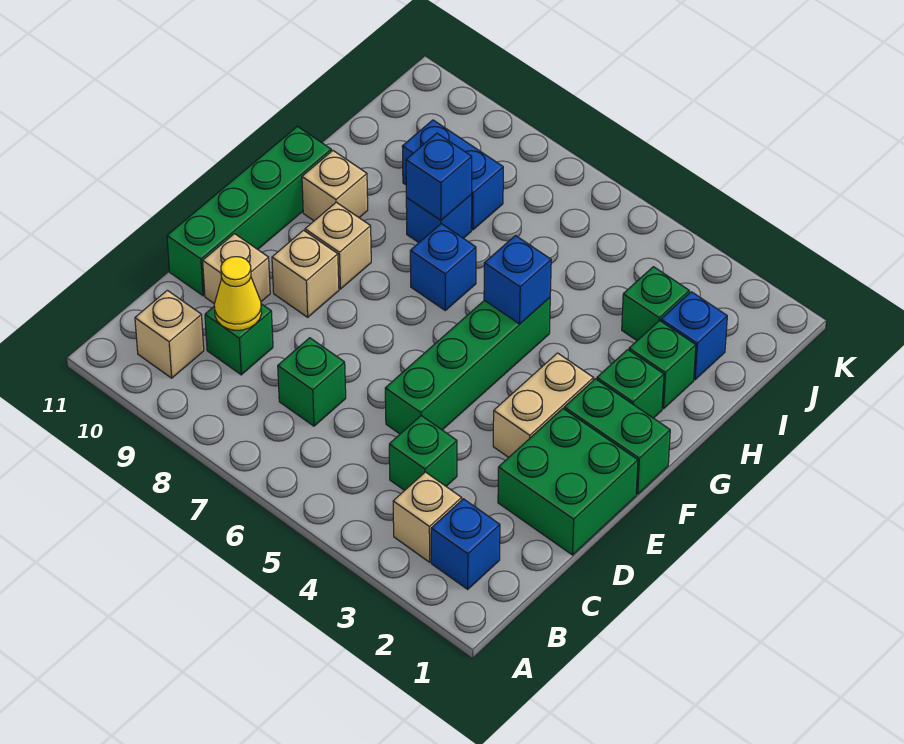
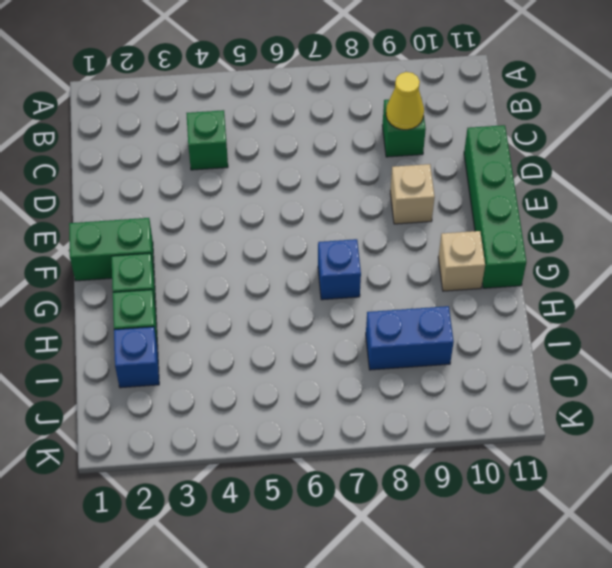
none -> blue 1x1 brick [431,499,500,589]
none -> tan 1x1 brick [393,472,462,562]
none -> tan 1x1 brick [135,290,204,378]

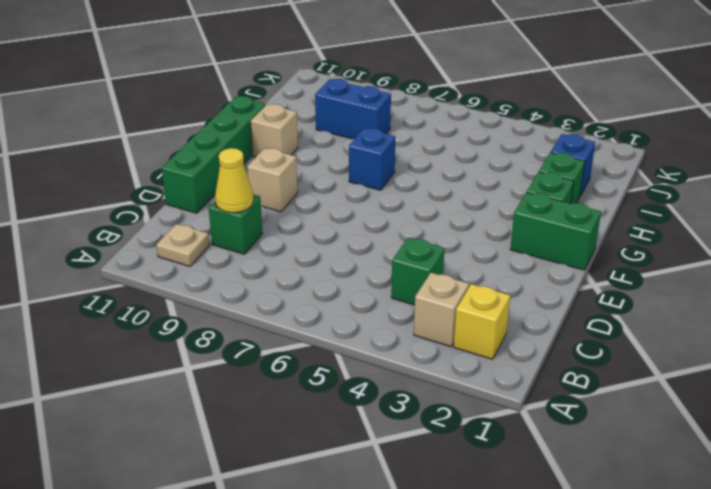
yellow 1x1 brick [454,284,510,359] -> blue 1x1 brick [431,499,500,589]
tan 1x1 plate [156,224,209,266] -> tan 1x1 brick [135,290,204,378]
none -> green 1x1 brick [278,338,346,426]
none -> green 2x2 brick [498,409,638,555]
none -> green 1x4 brick [385,298,550,434]

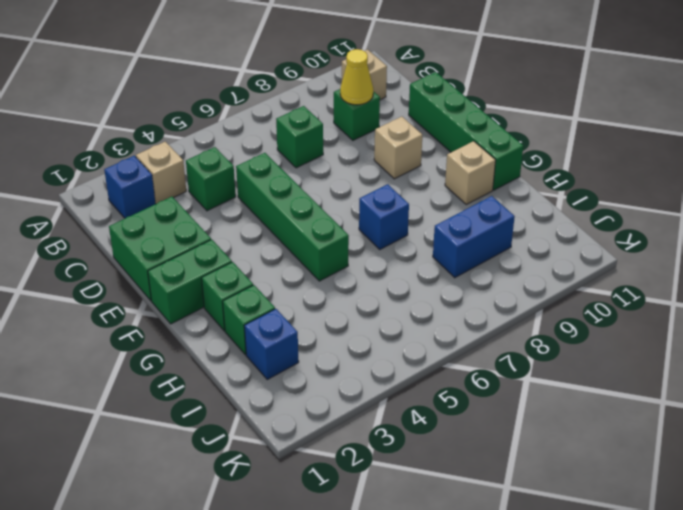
none -> tan 1x1 brick [203,234,270,304]
none -> tan 1x2 brick [493,353,594,457]
none -> tan 1x1 brick [305,202,371,289]

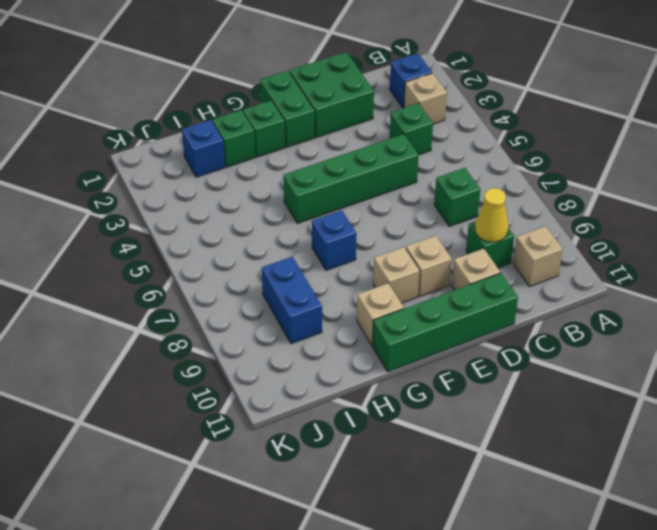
none -> tan 1x2 brick [493,353,594,457]
none -> blue 1x1 brick [406,195,472,243]
none -> green 1x1 brick [622,267,689,340]

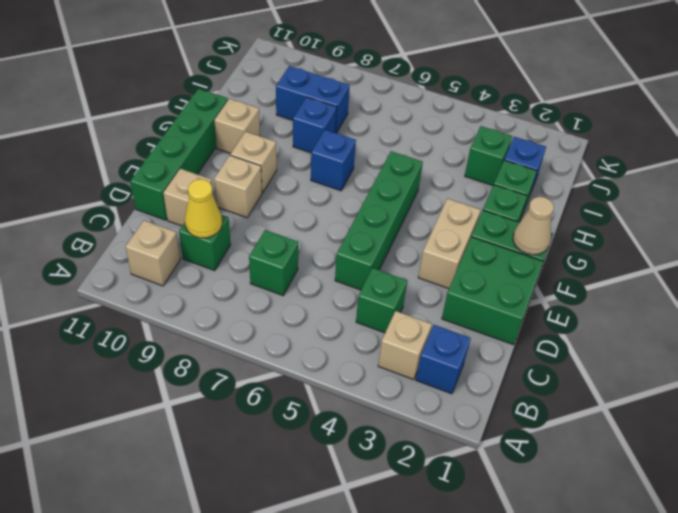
tan 1x1 cone [513,197,554,255] -> none
none -> blue 1x1 brick [484,236,551,324]
none -> blue 1x1 brick [406,133,472,220]

